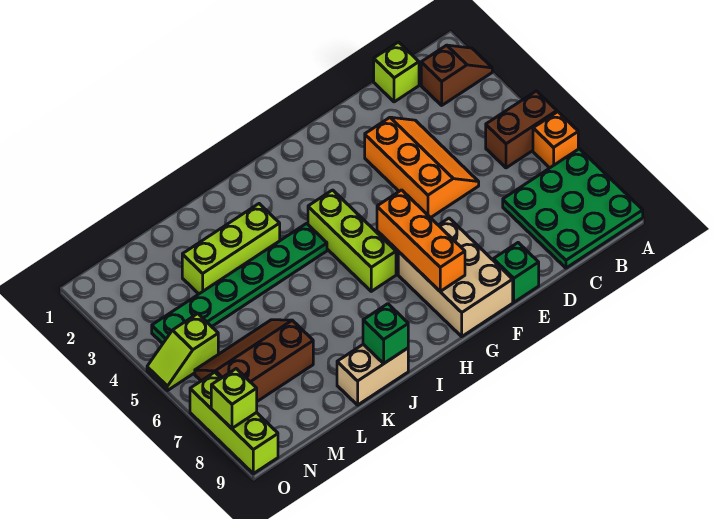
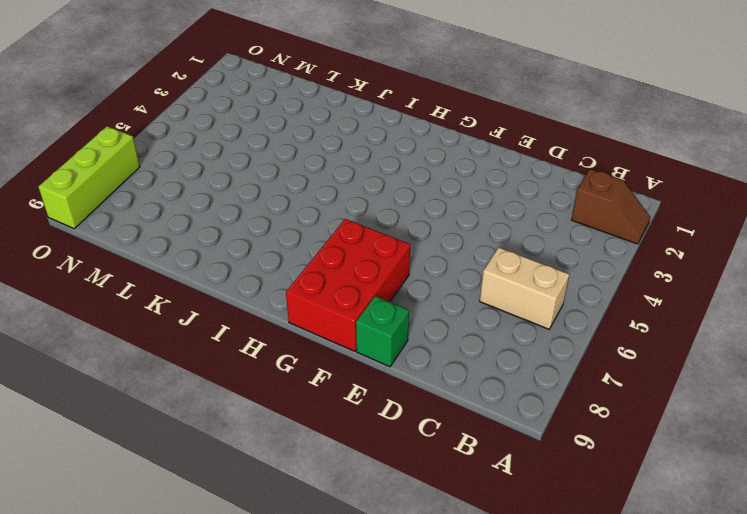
tan 1x2 brick [480,247,569,329] -> tan 1x2 brick moved to [337,344,408,405]
red 2x3 brick [286,219,410,351] -> tan 2x3 brick [398,218,513,336]
none -> brown 1x2 brick [486,91,557,168]
none -> orange 1x1 brick [533,112,578,168]
none -> green 3x3 plate [503,149,643,268]

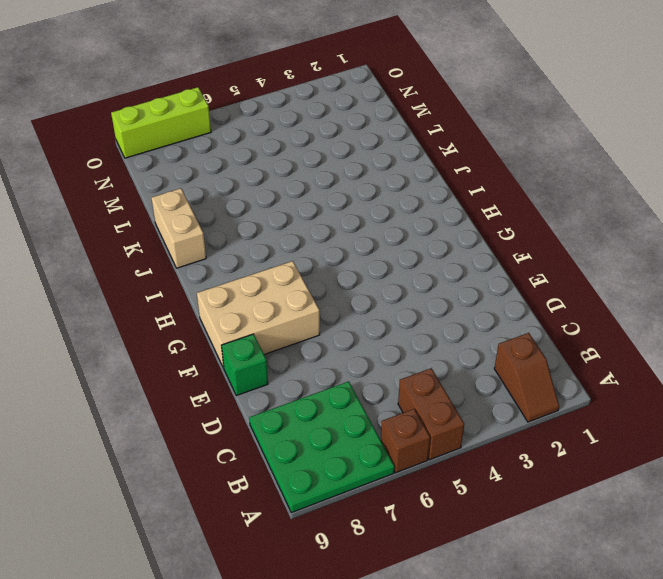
brown 1x1 brick [381,409,430,473] -> orange 1x1 brick [533,112,578,168]
none -> lime 1x1 brick [374,42,419,102]
none -> orange 2x3 slope [365,117,479,218]
none -> lime 1x3 brick [308,190,396,291]

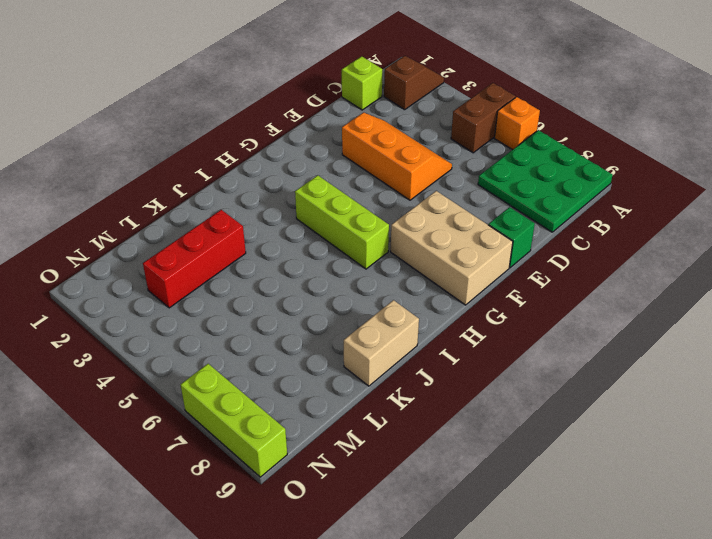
red 1x3 brick [143,210,246,308] -> lime 1x3 brick [182,204,280,294]
none -> green 1x6 plate [152,223,327,344]
none -> brown 2x3 slope [195,320,313,401]
none -> lime 1x2 slope [147,314,218,391]

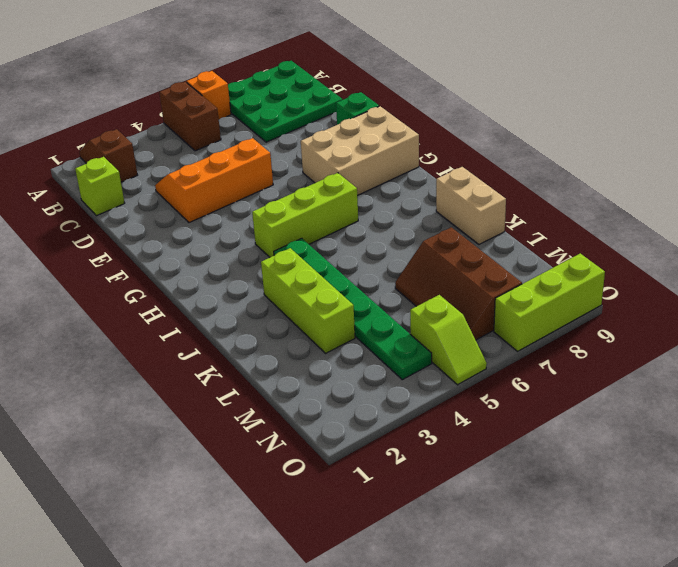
none -> orange 1x3 brick [377,190,465,291]
none -> green 1x1 brick [363,304,408,363]
none -> lime 1x1 brick [211,369,257,428]

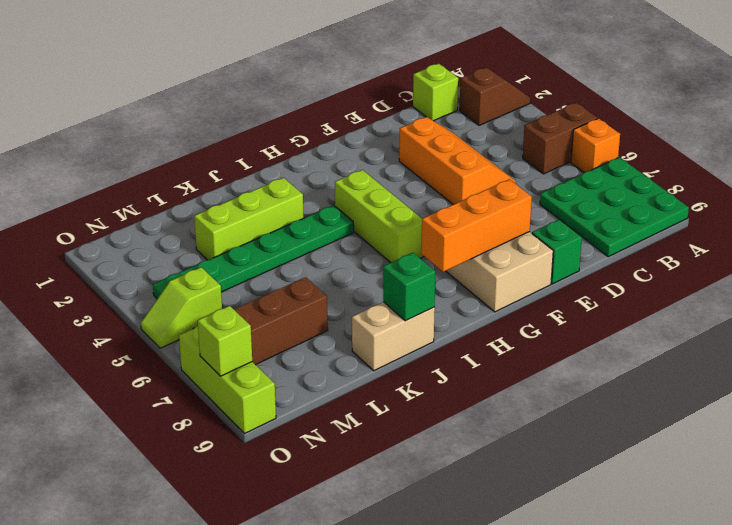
orange 1x3 brick [421,179,532,272] -> orange 1x3 brick turned to [377,190,465,291]

